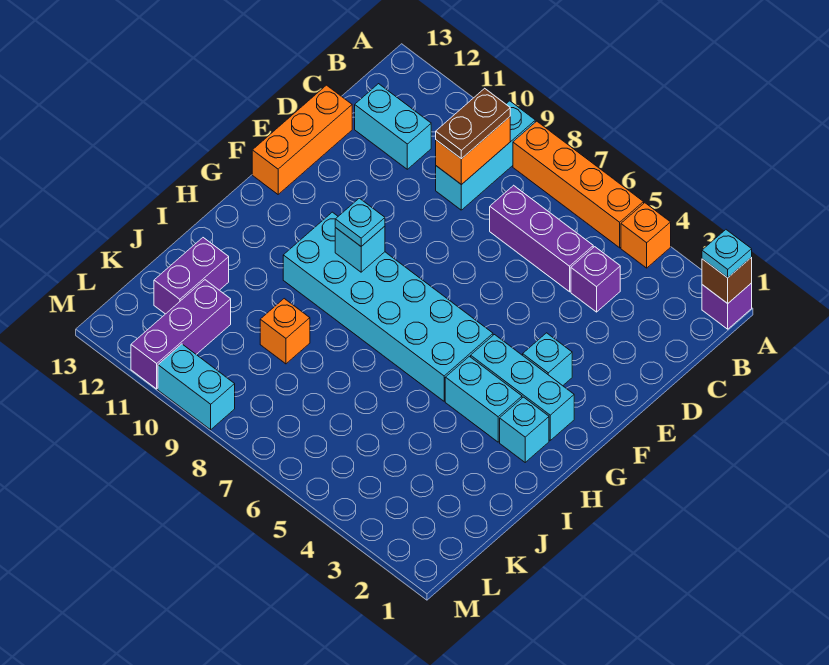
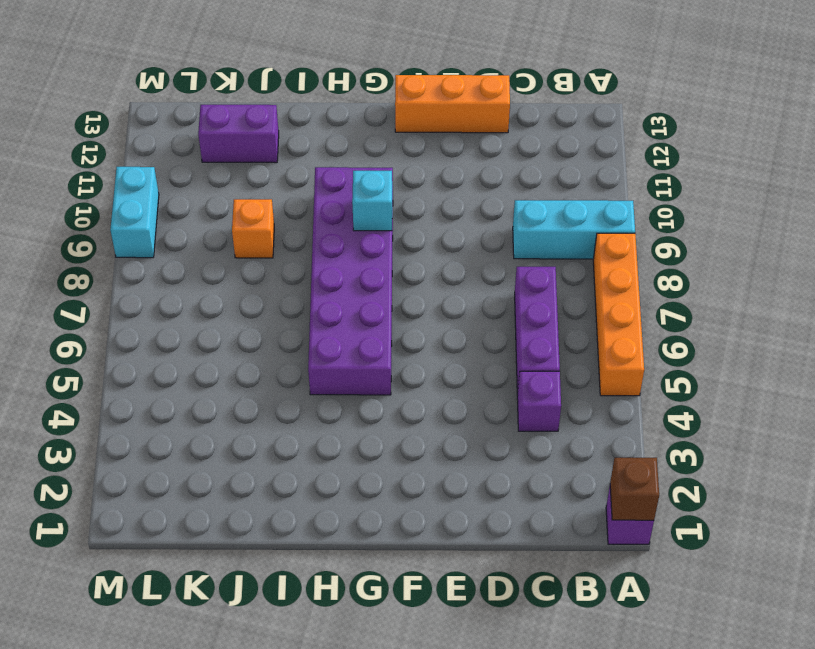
purple 2x6 brick [308,167,393,395] -> cyan 2x6 brick [283,212,493,401]
none -> orange 1x1 brick [621,203,671,268]
none -> cyan 1x2 brick [355,84,431,169]
none -> cyan 1x1 brick [523,333,572,386]

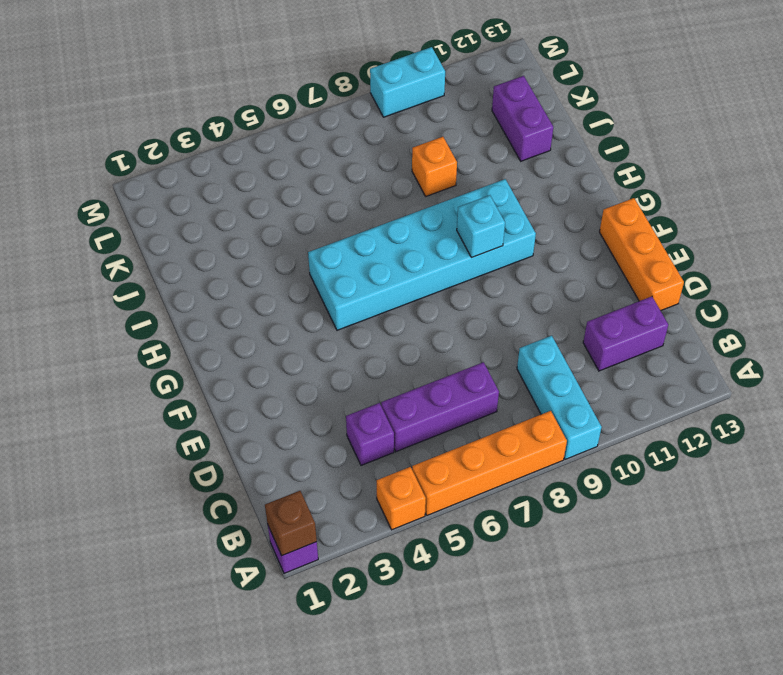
purple 1x2 brick [583,297,668,371] -> cyan 1x2 brick [355,84,431,169]
none -> cyan 1x1 brick [523,333,572,386]
none -> cyan 1x3 brick [471,335,574,440]
none -> cyan 1x1 brick [500,397,549,462]

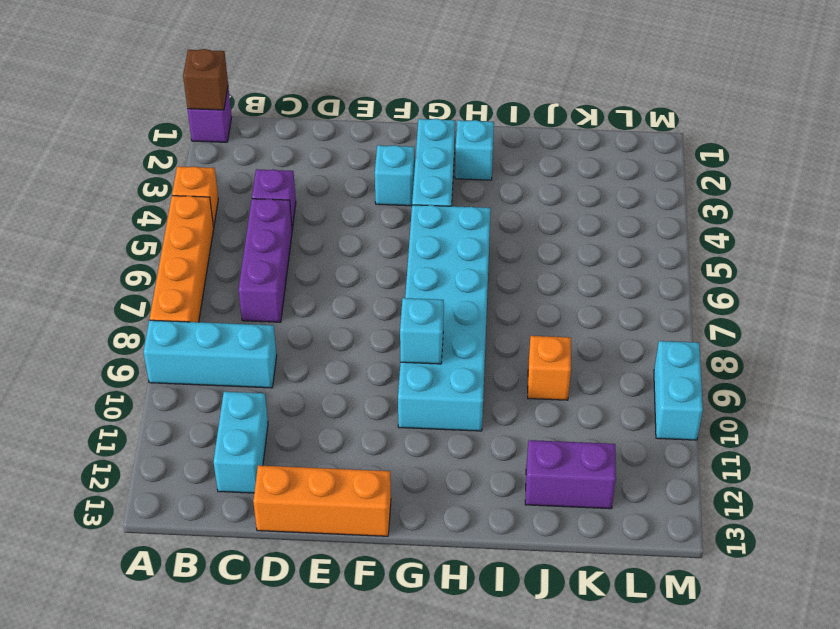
none -> cyan 1x2 brick [445,356,522,442]
none -> purple 1x3 brick [131,280,231,389]
none -> orange 1x2 brick [436,117,510,185]

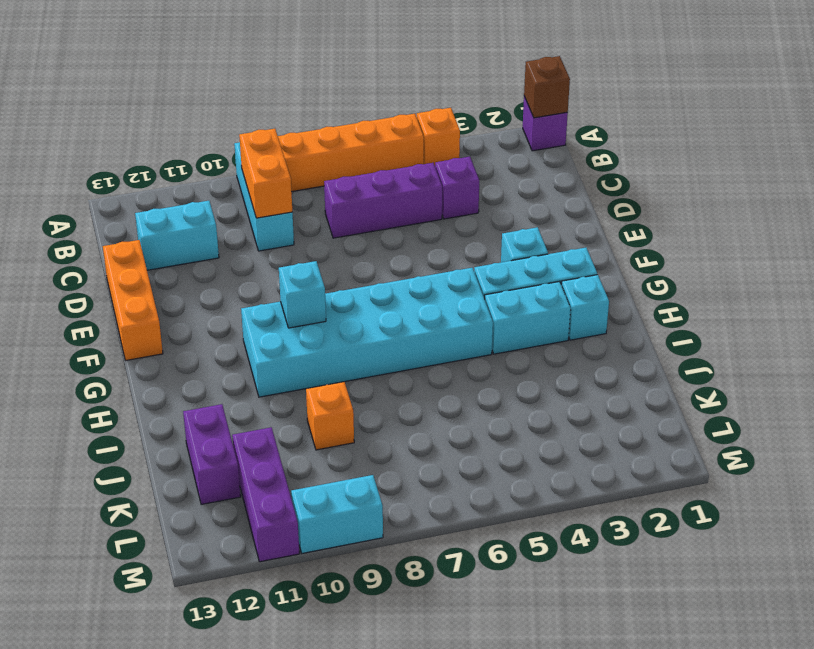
none -> cyan 1x1 plate [702,230,752,278]
none -> brown 1x2 plate [436,88,510,159]
none -> cyan 1x1 plate [335,198,385,246]

